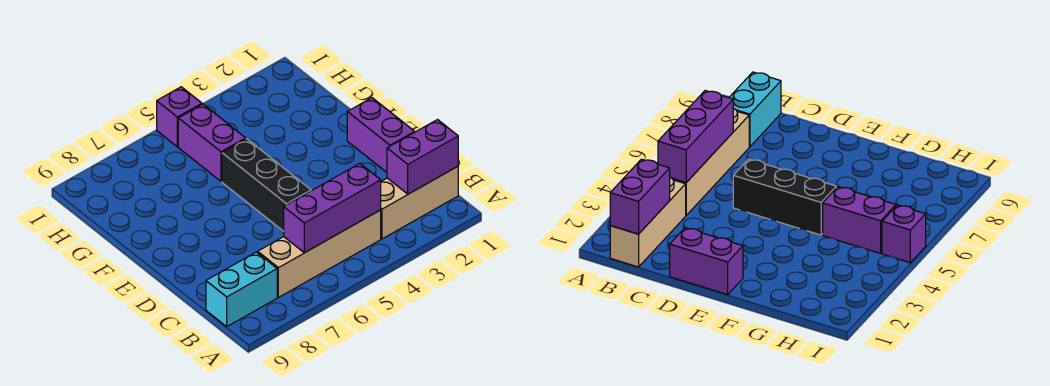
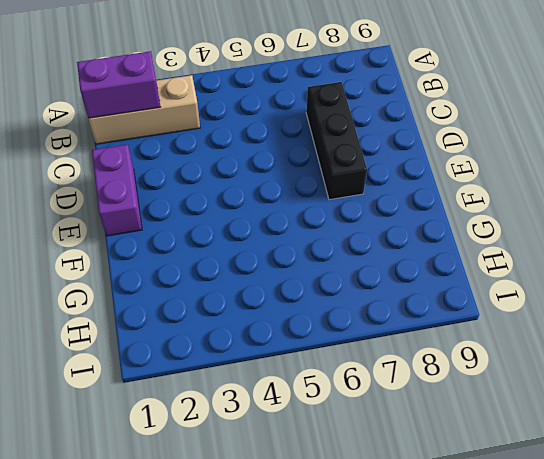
black 1x3 brick [306,82,367,200] -> black 1x3 brick moved to [222,139,311,231]
none -> tan 1x4 brick [258,210,381,297]
none -> cyan 1x2 brick [206,252,277,327]

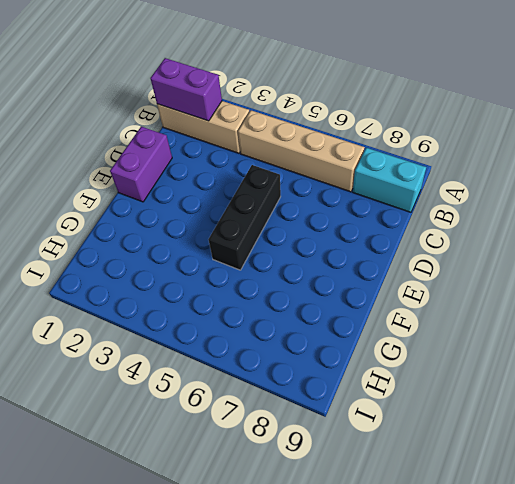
none -> purple 1x2 brick [178,104,246,181]
none -> purple 1x1 brick [157,87,202,147]

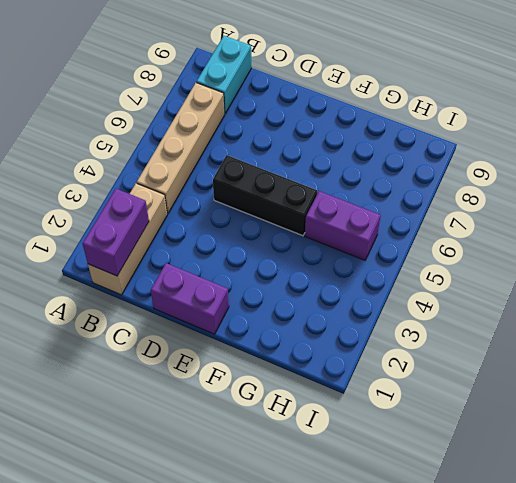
none -> purple 1x1 brick [157,87,202,147]
none -> purple 1x3 brick [284,164,381,253]

